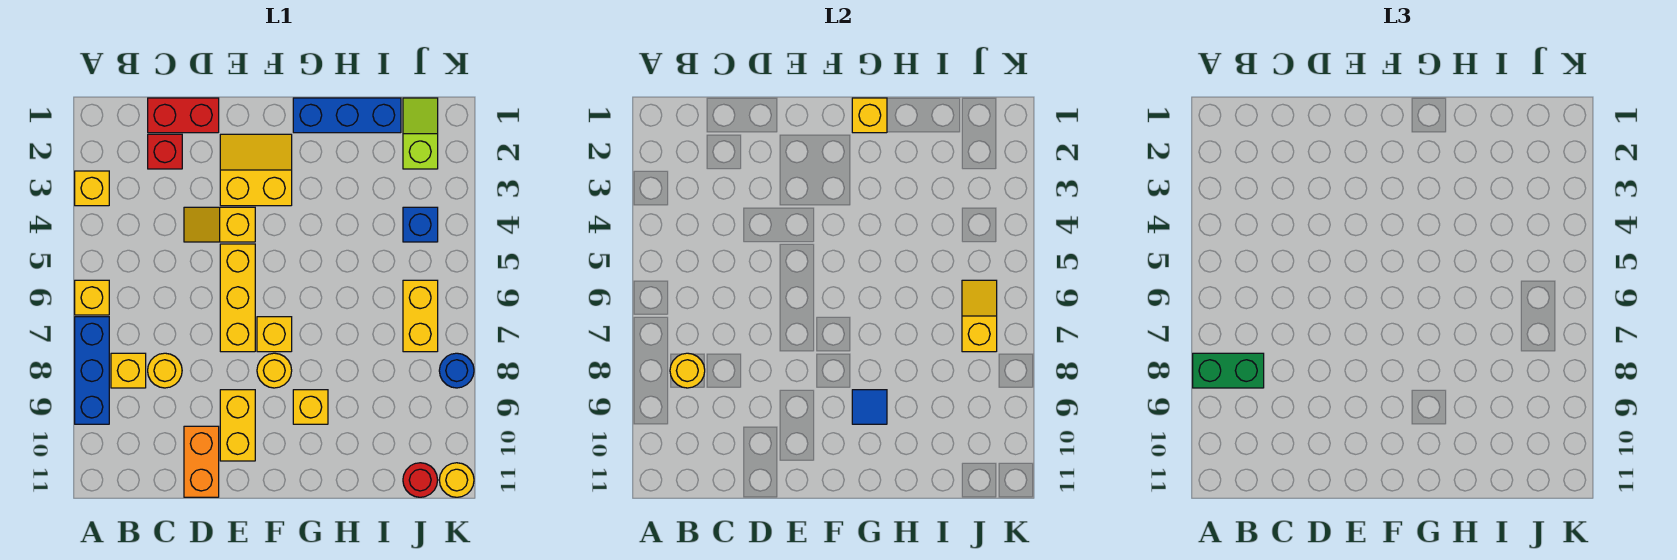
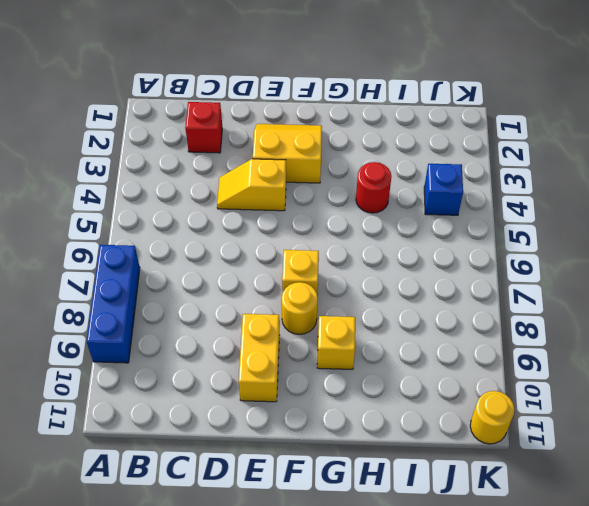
red 1x1 round brick [356,162,391,213] -> red 1x1 round brick moved to [403,463,438,497]
none -> yellow 1x1 brick [75,171,109,206]
none -> yellow 1x1 brick [75,280,109,315]
none -> yellow 1x1 brick [111,353,146,388]

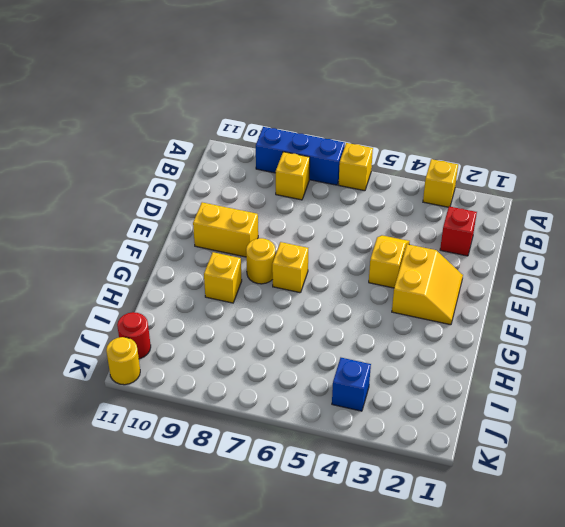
none -> red 1x2 brick [148,98,219,133]
none -> yellow 1x1 round brick [148,353,182,388]
none -> orange 1x2 brick [184,426,219,497]

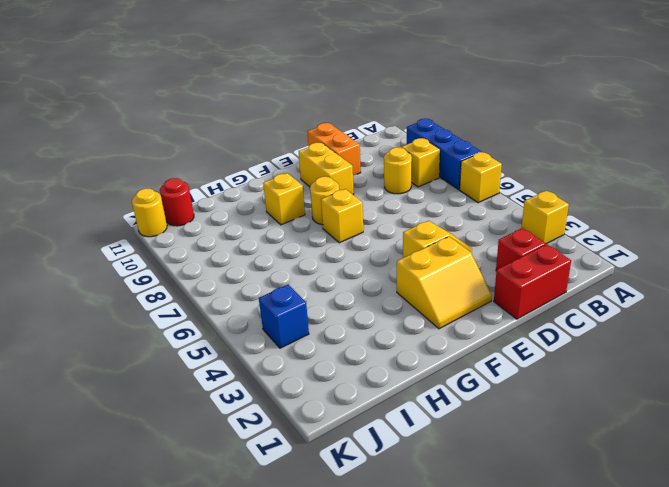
none -> yellow 1x3 brick [220,244,255,352]
none -> blue 1x3 brick [293,98,401,133]
none -> lime 1x2 slope [403,98,438,169]

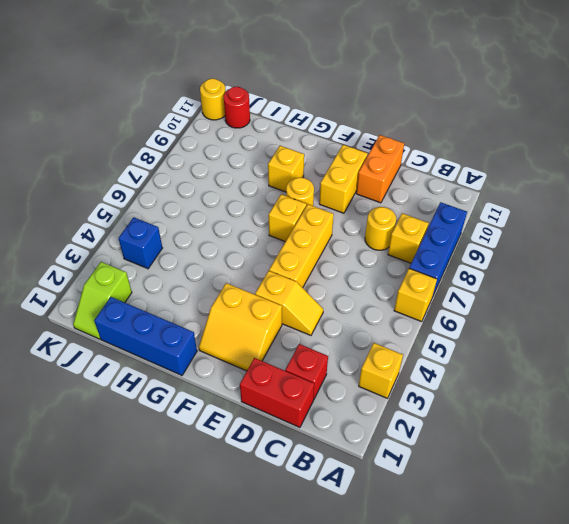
none -> yellow 1x2 brick [403,280,438,352]
none -> blue 1x1 round brick [439,353,474,388]
none -> yellow 1x1 round brick [670,353,705,388]

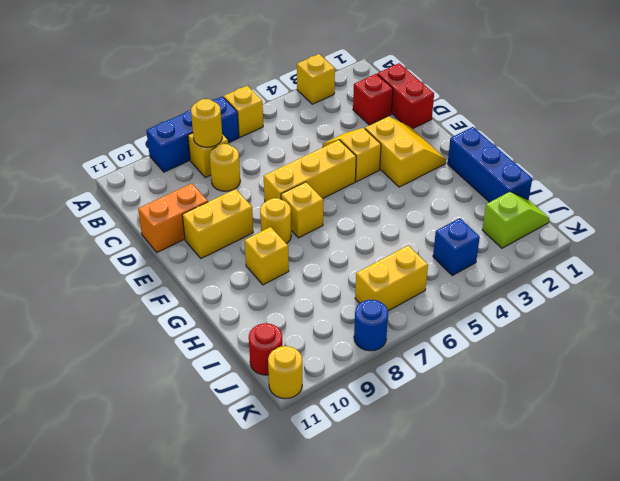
none -> yellow 1x1 brick [852,98,887,133]
none -> blue 1x1 tile [852,390,887,424]
none -> yellow 1x2 slope [962,280,997,352]

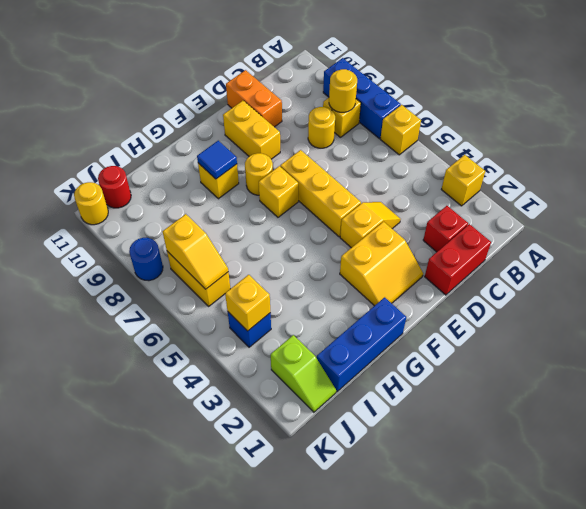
yellow 1x1 brick [225,275,270,331] -> yellow 1x1 brick moved to [852,98,887,133]
none -> green 1x2 brick [1193,353,1264,388]

